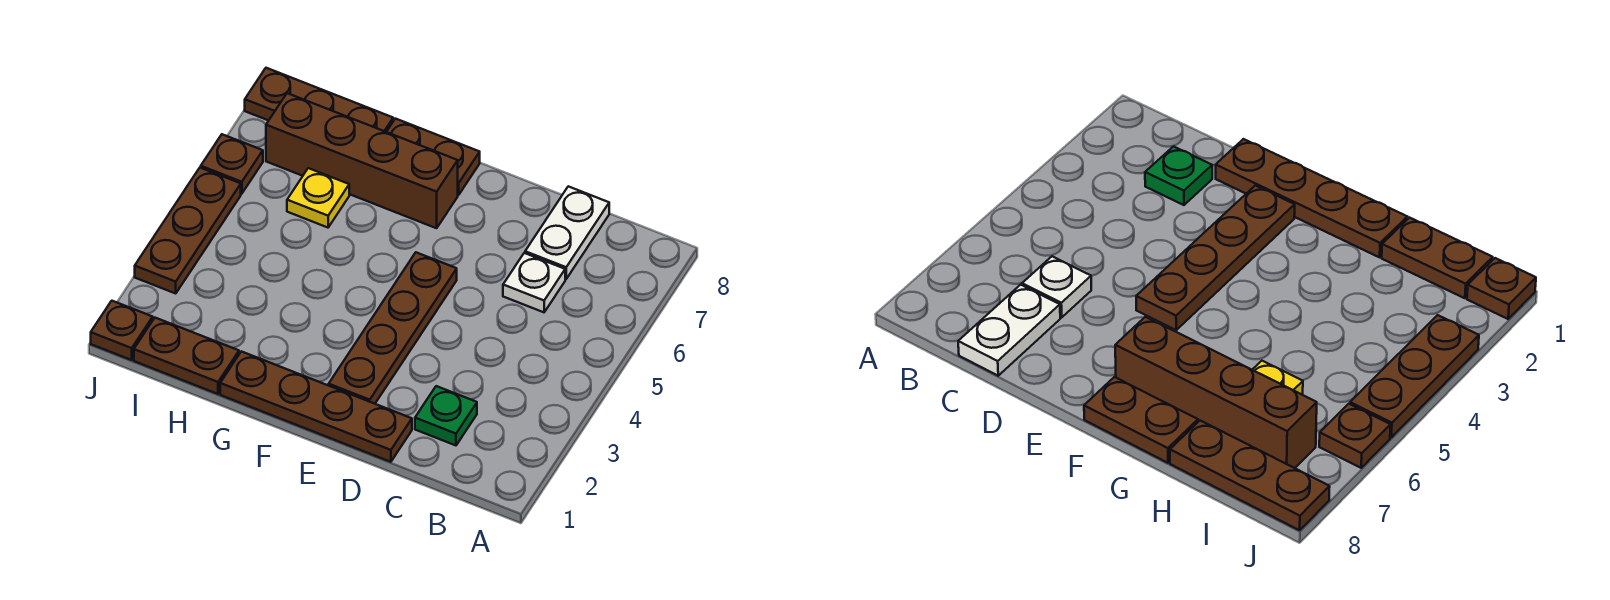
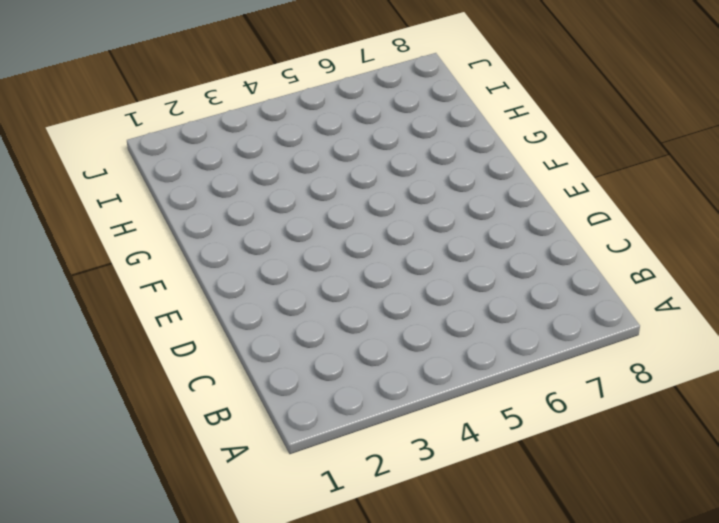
none -> green 1x1 plate [415,386,477,445]
none -> white 1x1 plate [503,253,565,312]
none -> white 1x2 plate [525,186,609,279]

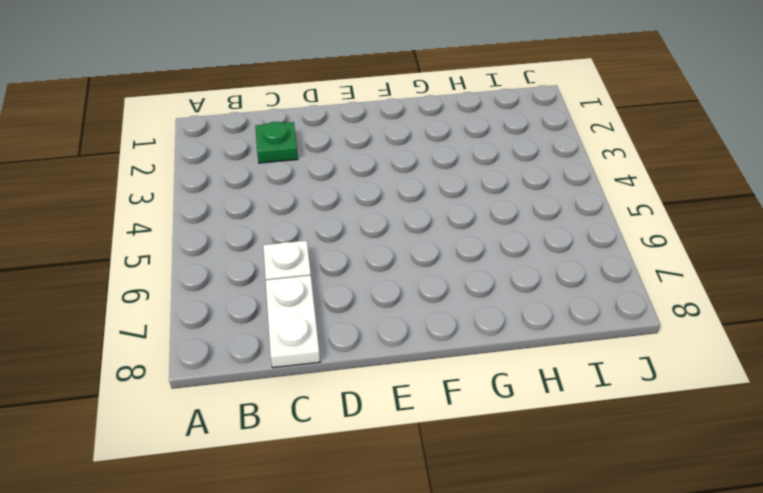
none -> brown 1x4 plate [220,351,412,462]
none -> brown 1x4 plate [329,252,457,404]
none -> brown 1x4 brick [266,93,458,228]

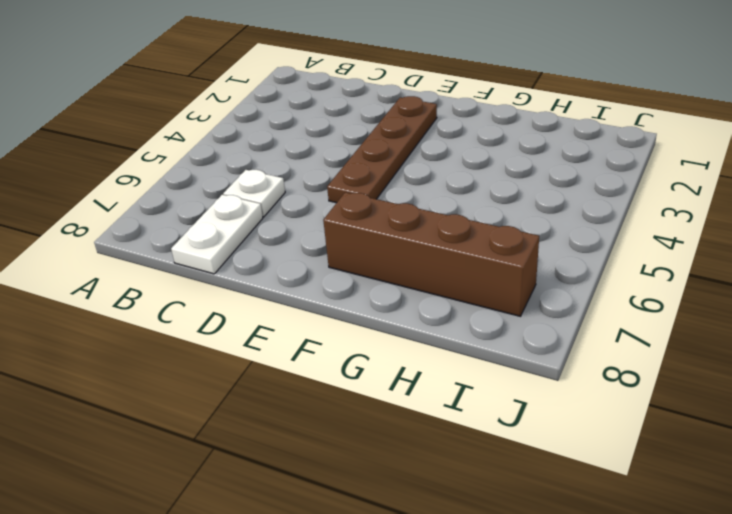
none -> green 1x1 plate [415,386,477,445]
none -> brown 1x4 plate [220,351,412,462]
none -> brown 1x2 plate [387,119,480,195]

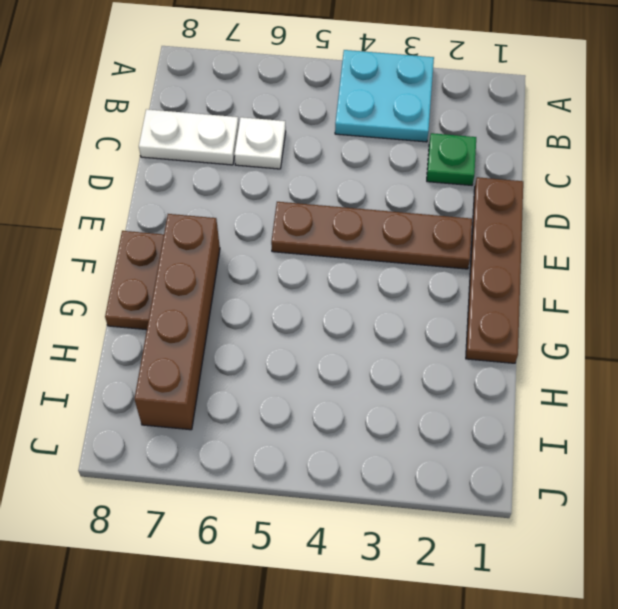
cyan 2x2 plate [335,50,434,142] -> none
none -> brown 1x2 plate [134,318,239,394]
none -> yellow 1x1 plate [287,168,349,228]
none -> brown 1x3 plate [245,68,393,132]

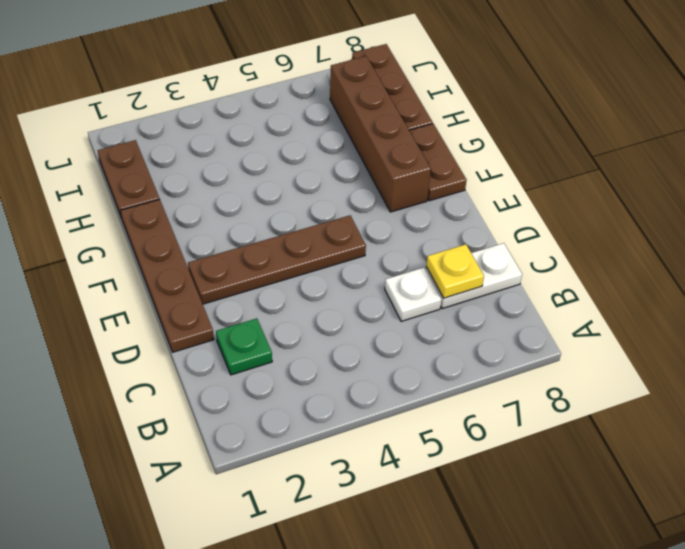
yellow 1x1 plate [426,244,484,298] -> yellow 1x1 plate moved to [287,168,349,228]
none -> brown 1x1 plate [91,301,153,360]
none -> brown 1x3 plate [135,168,241,293]
none -> brown 1x1 plate [201,134,263,194]

